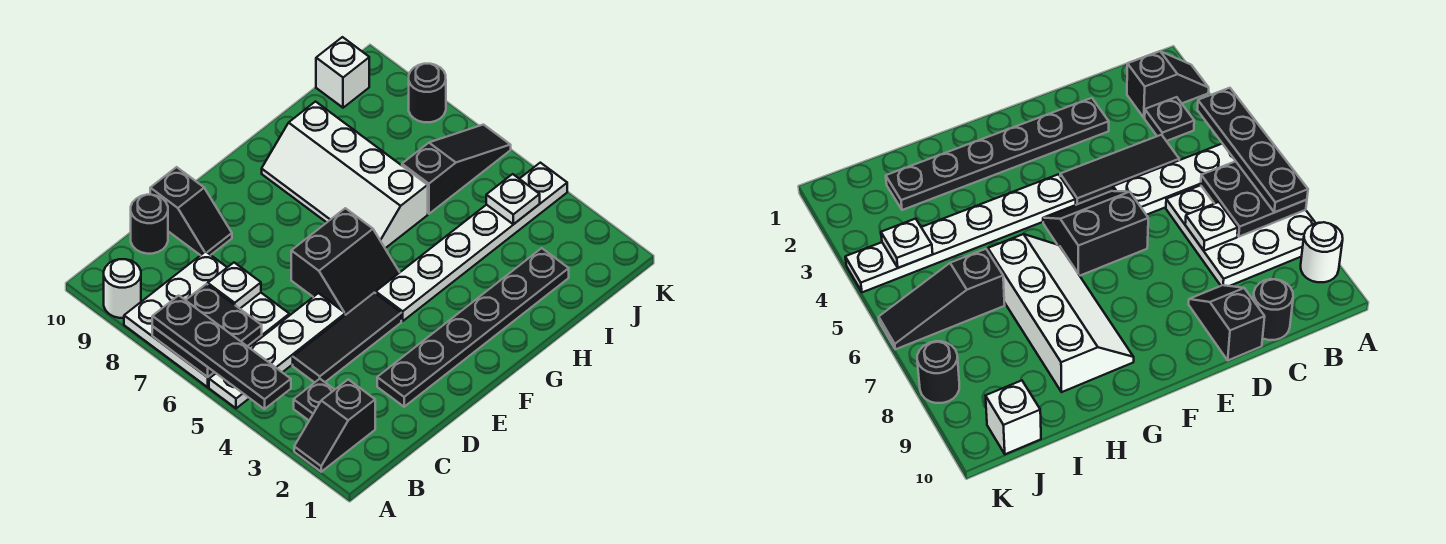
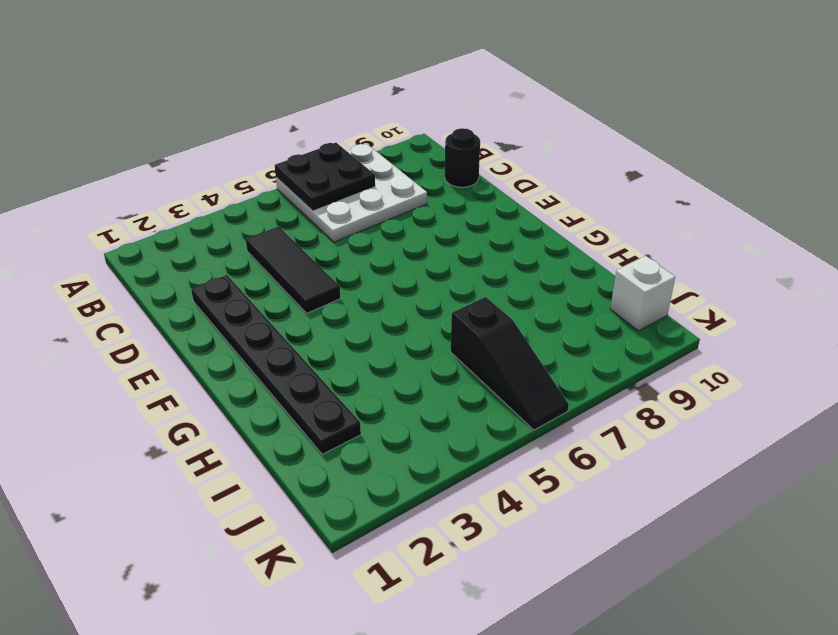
none -> black 1x2 slope [294,379,375,472]
none -> white 1x4 plate [209,293,345,408]
none -> white 1x1 round brick [104,259,141,318]

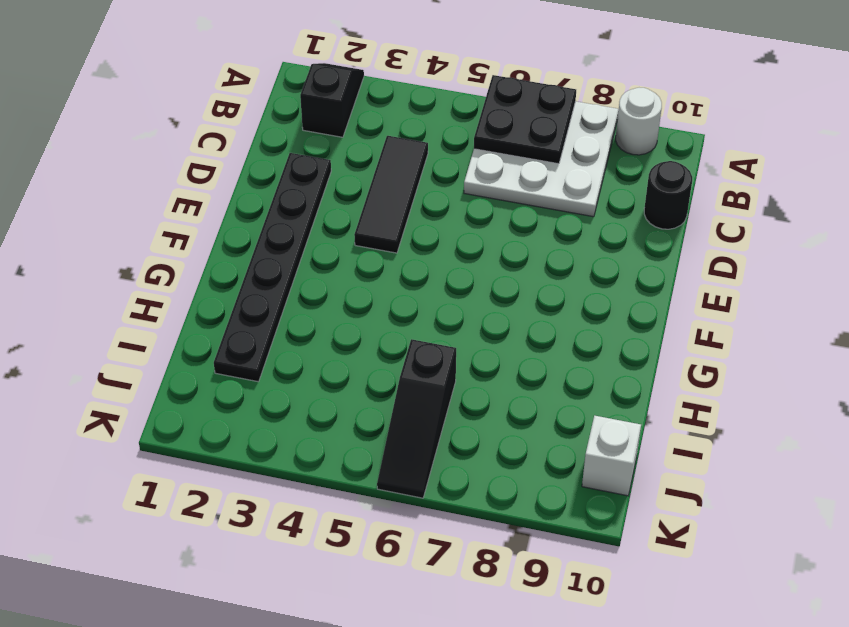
none -> white 1x4 plate [209,293,345,408]
none -> black 1x1 plate [294,379,335,420]
none -> black 1x2 slope [150,167,232,255]

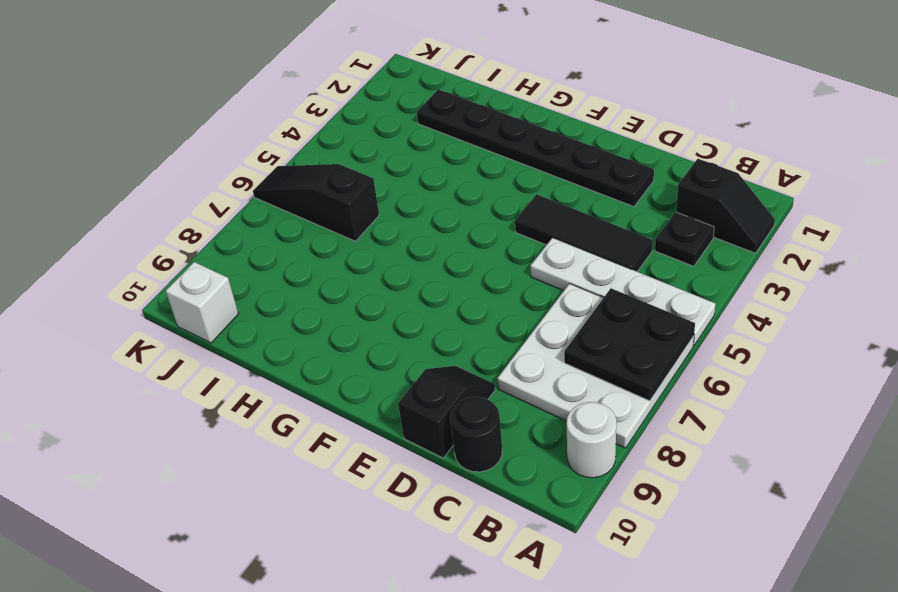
none -> black 2x2 slope [291,208,400,315]
none -> white 1x6 plate [376,163,567,321]
none -> white 2x4 slope [262,102,428,248]

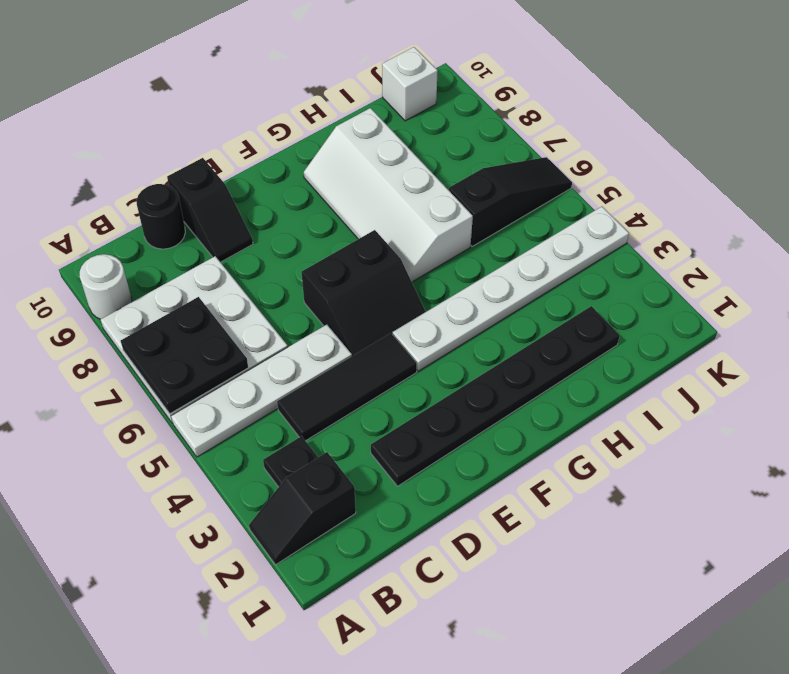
none -> black 1x1 round brick [409,64,446,122]
none -> white 1x1 plate [208,263,261,309]
none -> white 1x1 plate [486,174,540,224]

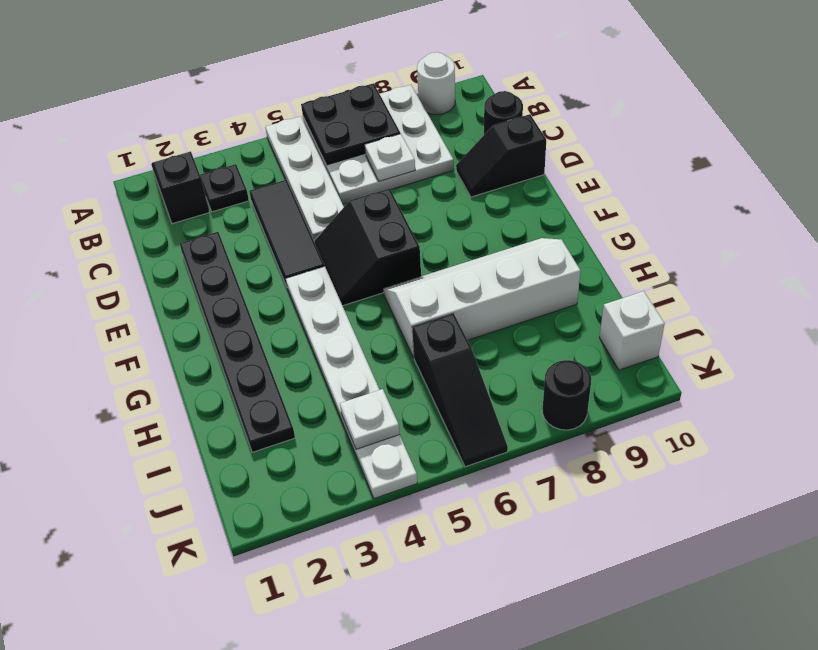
none -> black 1x4 plate [152,296,291,409]

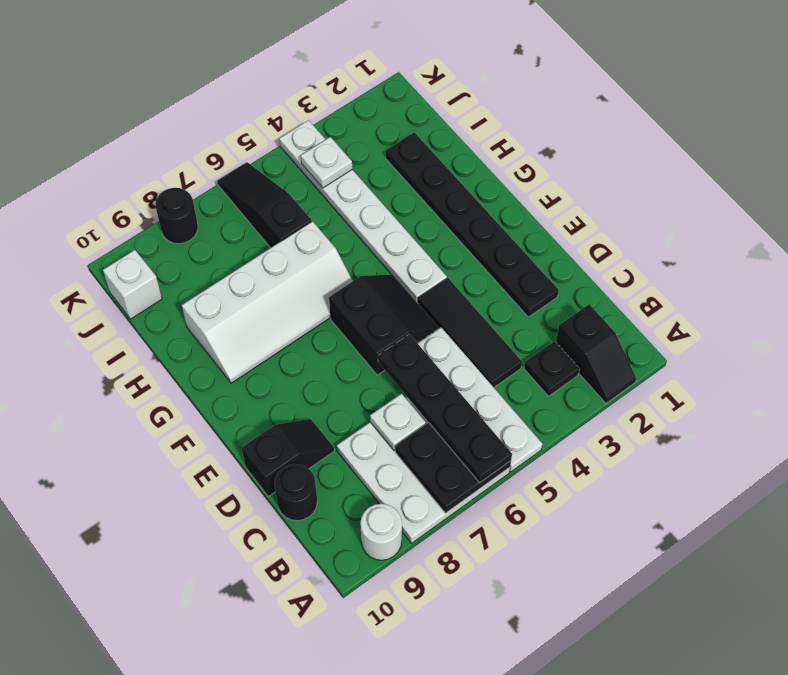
black 1x4 plate [378,334,512,483] -> black 1x4 plate turned to [152,296,291,409]

